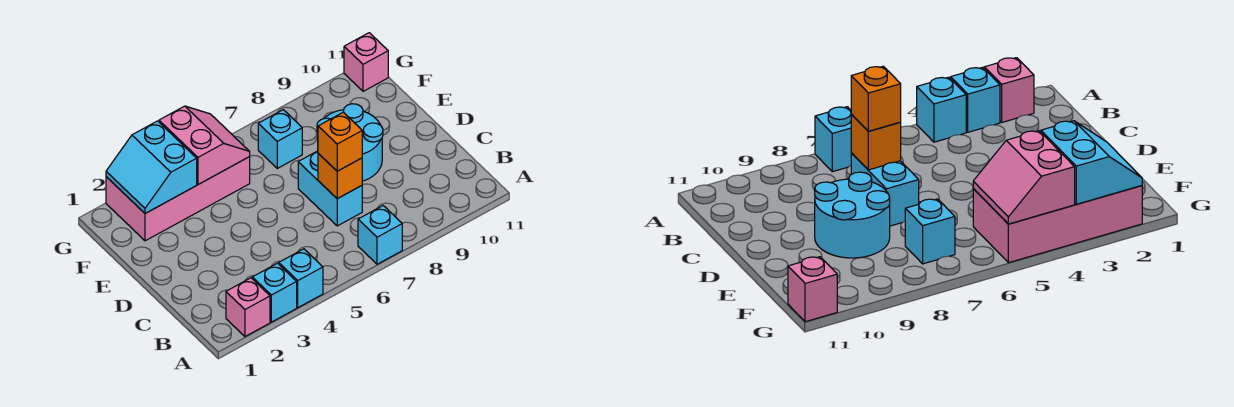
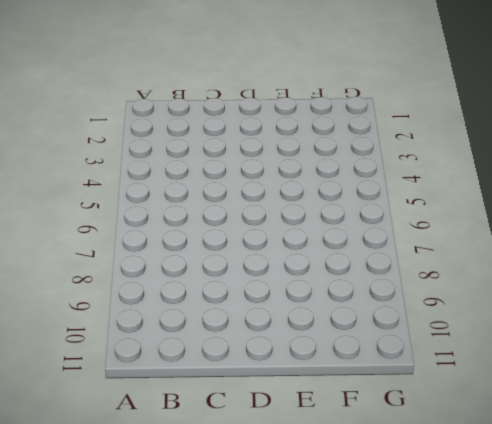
none -> pink 1x1 brick [226,278,270,336]
none -> cyan 1x1 brick [252,263,297,322]
none -> cyan 1x1 brick [279,249,323,308]

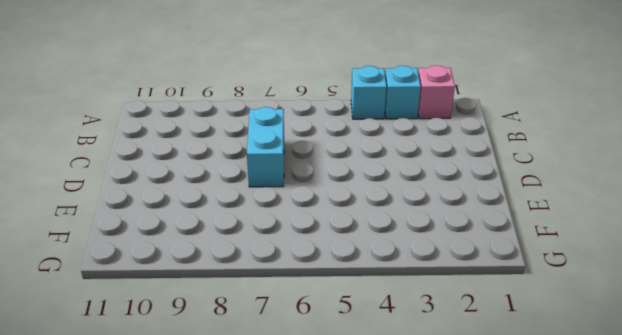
none -> cyan 1x1 brick [358,206,402,264]
none -> cyan 2x2 round brick [317,104,383,181]
none -> pink 2x4 brick [106,157,250,241]

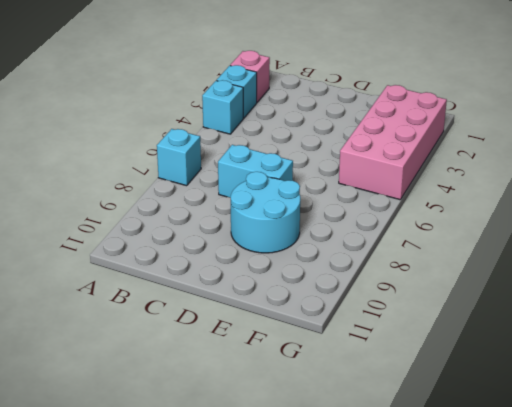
none -> cyan 1x1 brick [258,110,302,168]
none -> pink 1x1 brick [344,33,388,91]
none -> orange 1x1 brick [318,154,362,199]

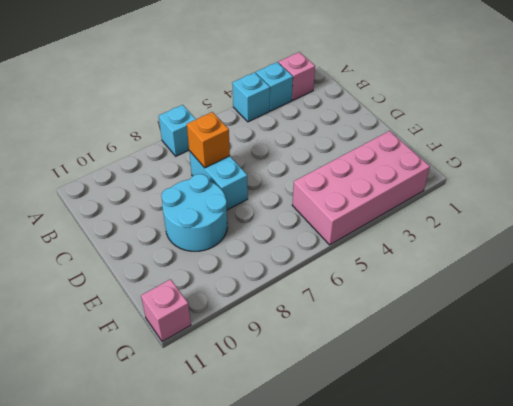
none -> cyan 1x1 brick [258,110,302,168]
none -> cyan 2x2 slope [106,121,197,213]
none -> pink 2x2 slope [159,106,250,184]

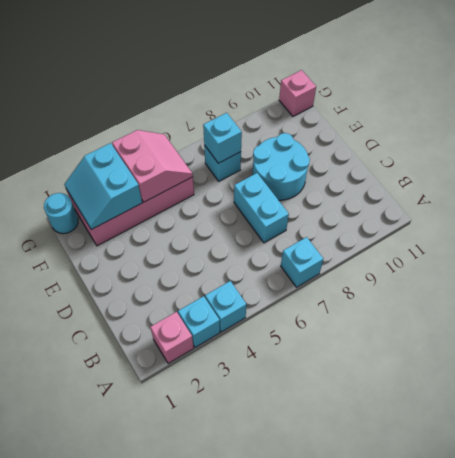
cyan 1x1 brick [203,113,242,163] -> none
cyan 1x1 round brick [44,193,78,234] -> none
none -> orange 1x1 brick [318,154,362,199]
none -> orange 1x1 brick [318,112,362,171]

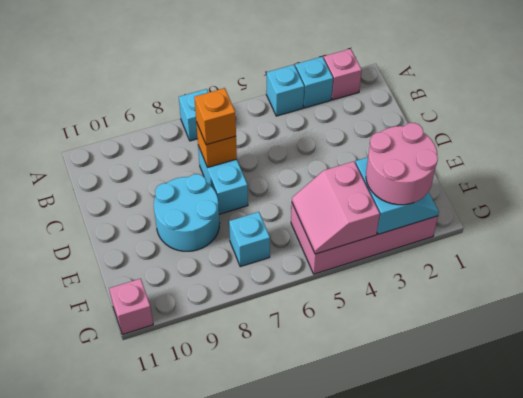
pink 2x2 round brick [366,123,438,205] -> none

